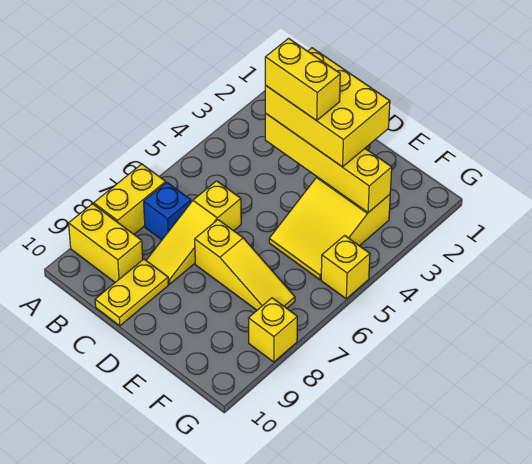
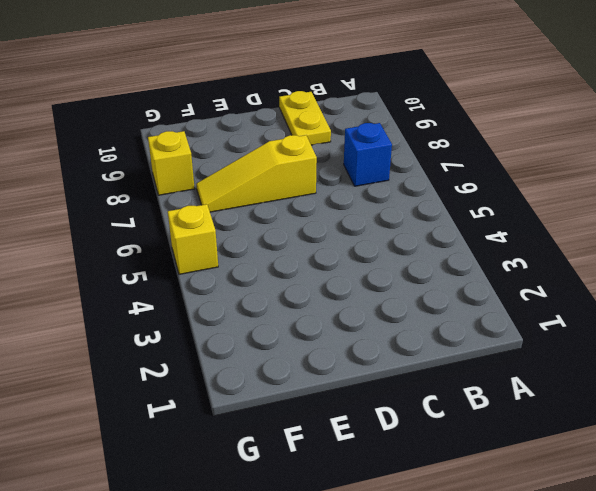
none -> yellow 1x2 brick [94,164,166,234]
none -> yellow 1x2 brick [69,204,143,282]
none -> yellow 1x3 slope [146,181,241,284]

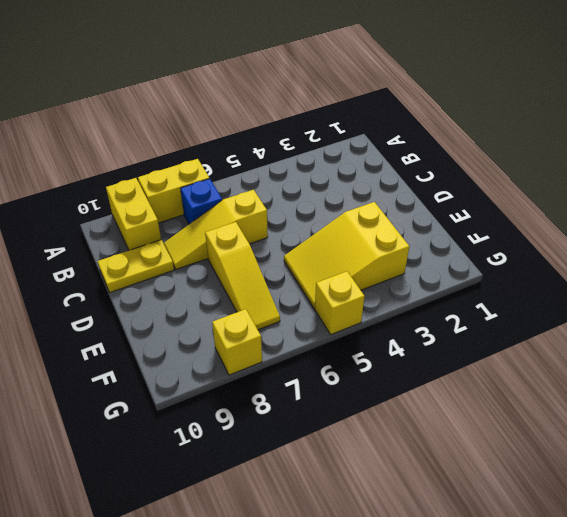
none -> yellow 1x4 brick [265,114,392,213]
none -> yellow 2x3 brick [265,48,390,167]
none -> yellow 1x2 brick [265,38,340,121]

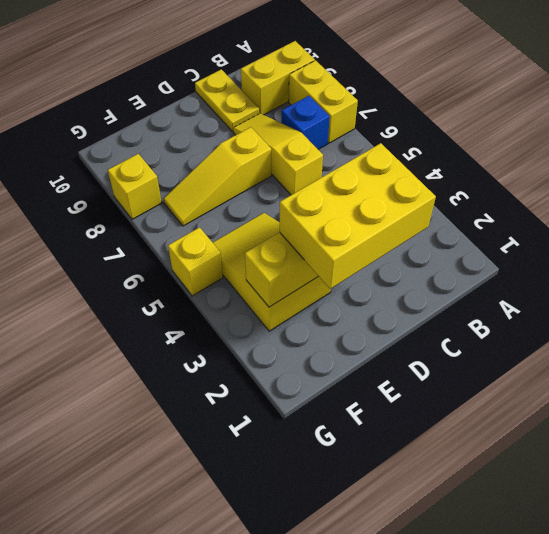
none -> yellow 1x2 brick [265,38,340,121]

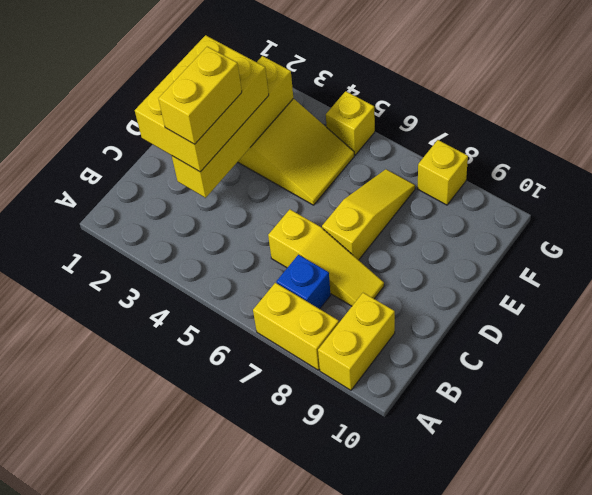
none -> yellow 1x2 plate [95,259,168,326]

